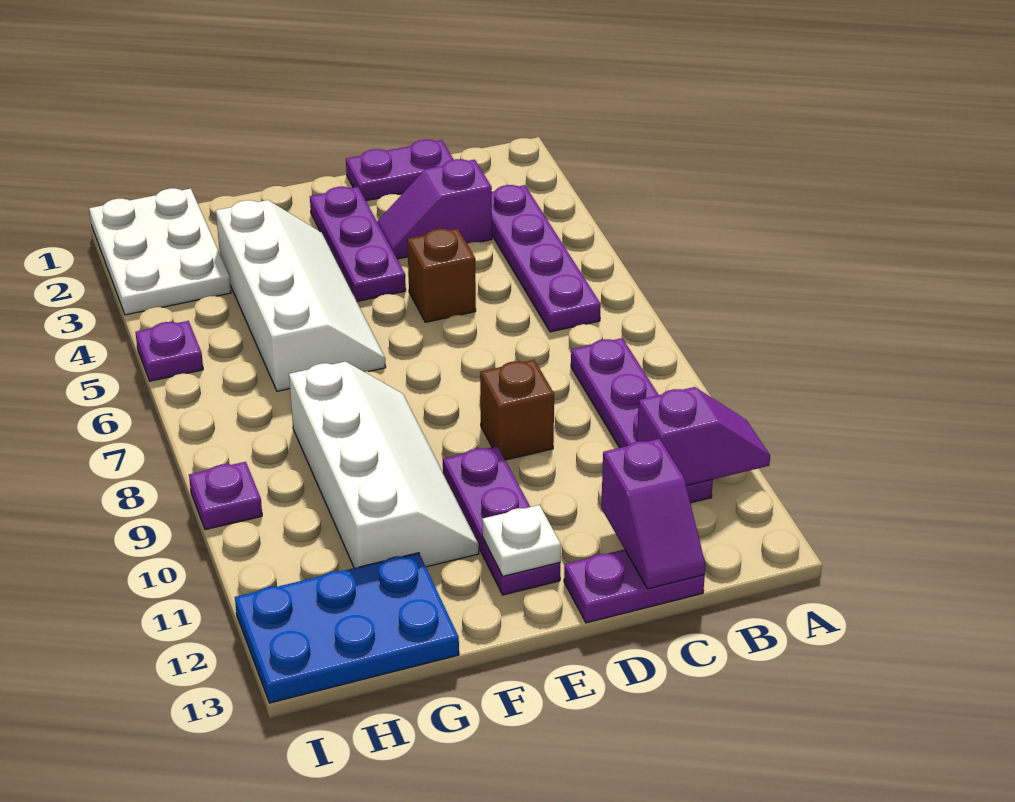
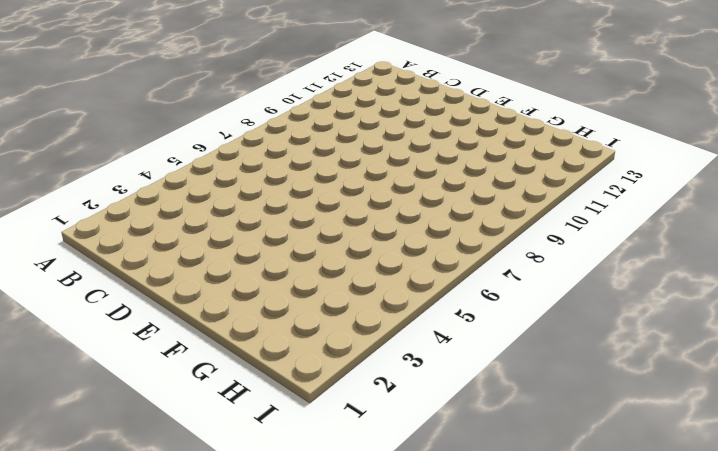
none -> purple 1x4 plate [492,185,601,332]
none -> purple 1x4 plate [571,338,713,503]
none -> purple 1x2 plate [346,140,454,201]

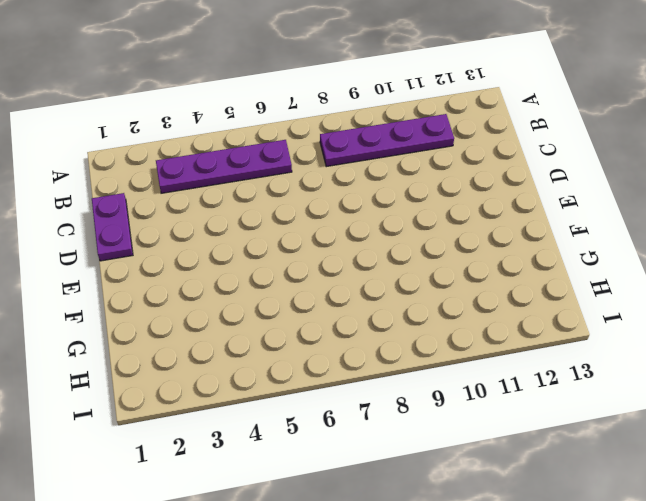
none -> purple 1x2 slope [377,159,492,259]
none -> purple 1x2 plate [564,549,705,623]
none -> brown 1x1 brick [407,229,476,322]

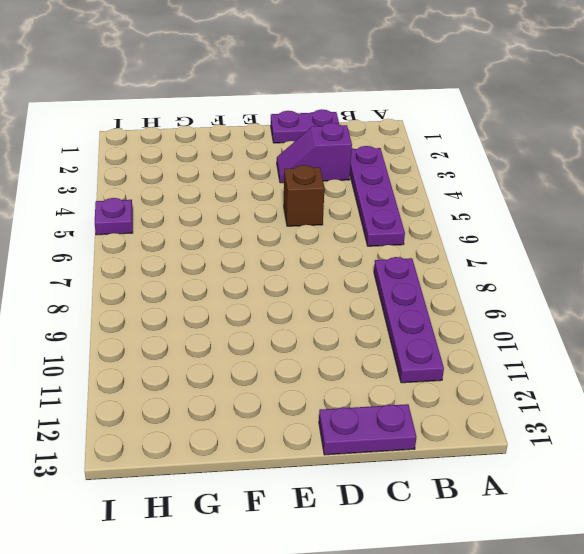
none -> brown 1x1 brick [480,360,554,460]
none -> purple 1x3 plate [310,187,406,301]
none -> purple 1x3 plate [443,446,560,595]

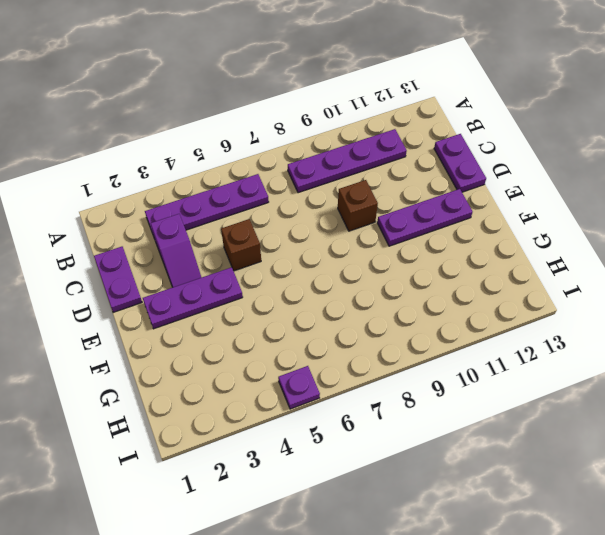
none -> white 2x4 slope [216,200,386,391]
none -> white 2x4 slope [289,362,479,568]
none -> blue 2x3 plate [235,553,459,703]

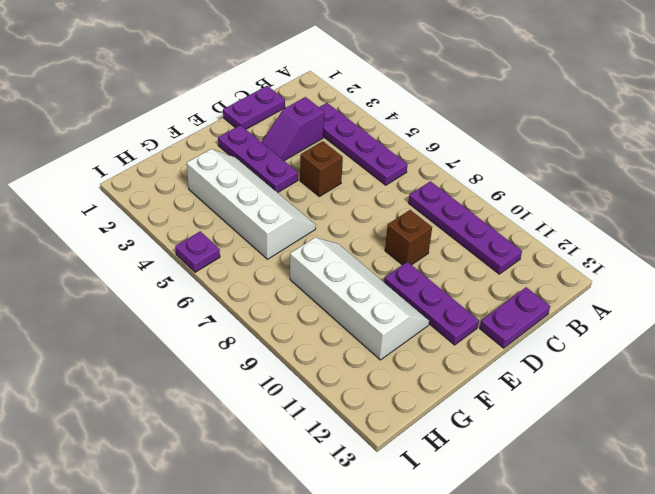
none -> blue 2x3 plate [235,553,459,703]
none -> white 2x3 plate [89,188,231,315]
none -> purple 1x1 plate [189,462,262,530]

